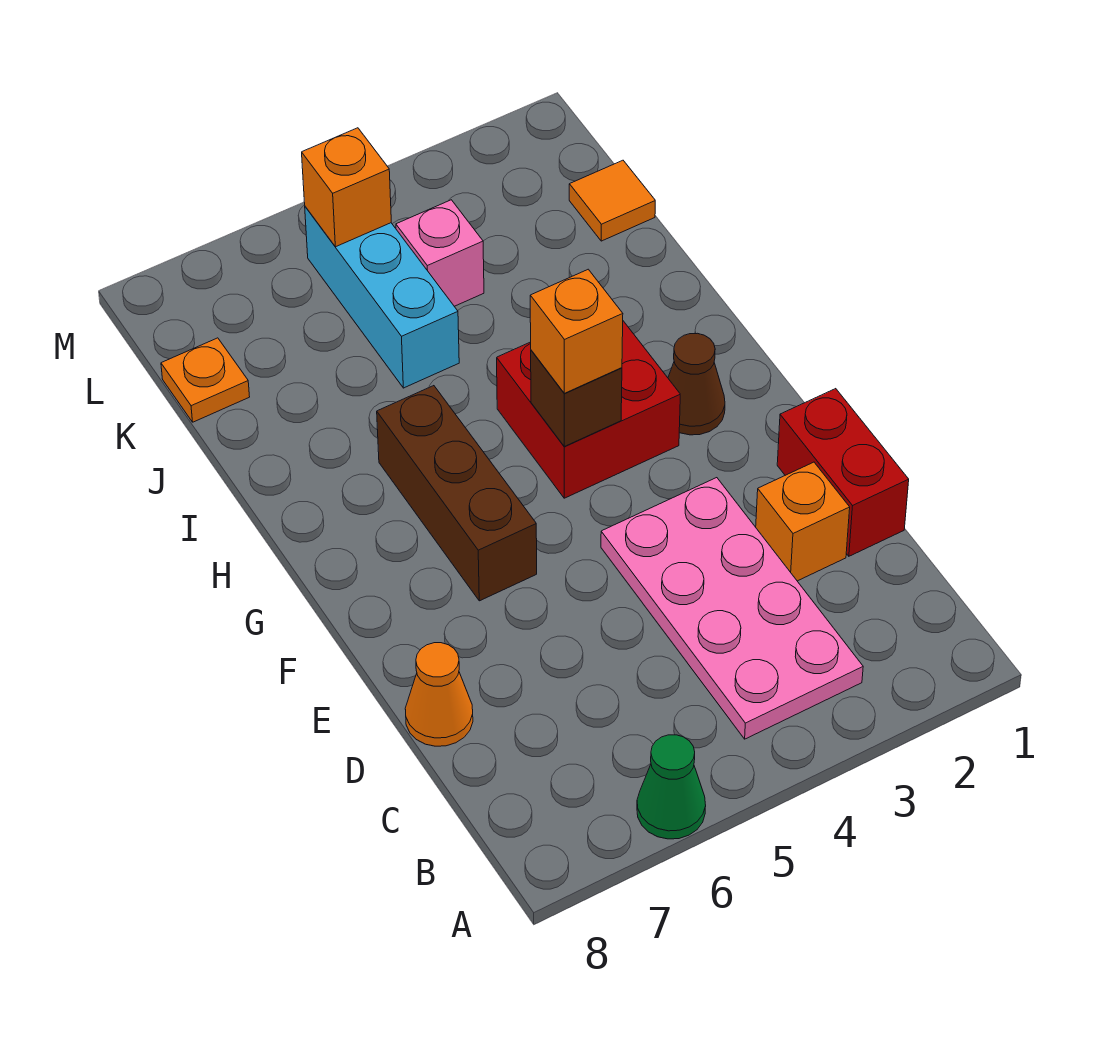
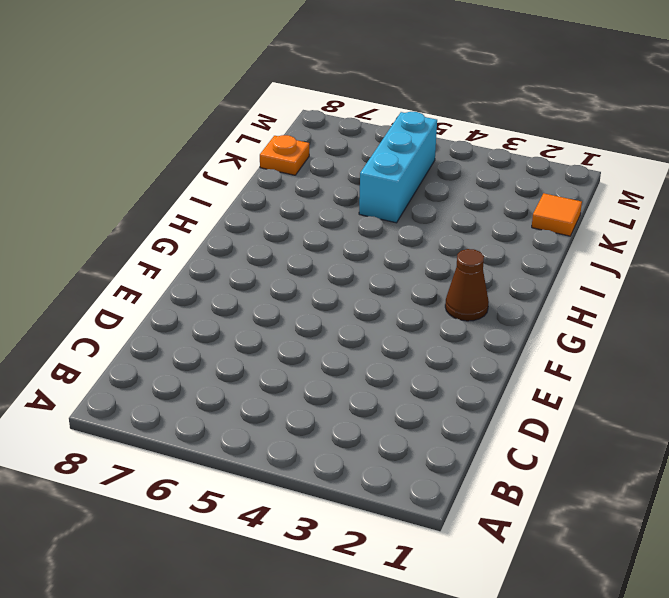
none -> green 1x1 cone [637,735,706,839]
none -> pink 2x4 plate [601,478,863,739]
none -> red 1x2 brick [777,389,909,556]

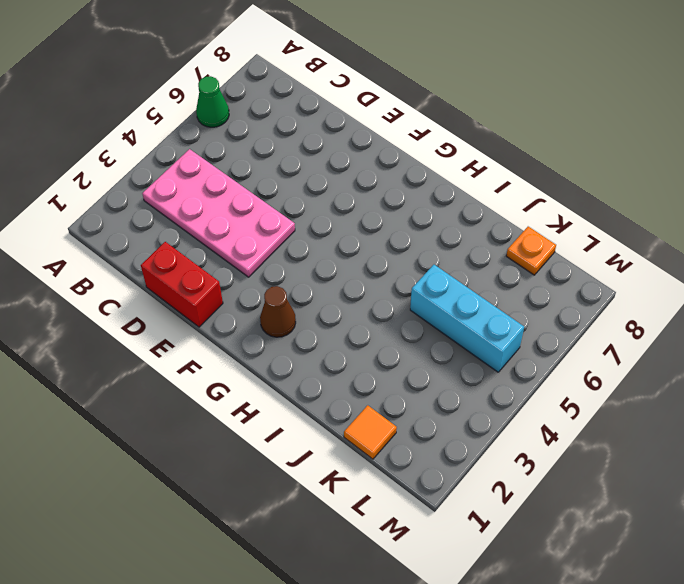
none -> orange 1x1 brick [756,462,850,581]
none -> orange 1x1 cone [405,643,473,746]
none -> brown 1x3 brick [377,386,537,601]

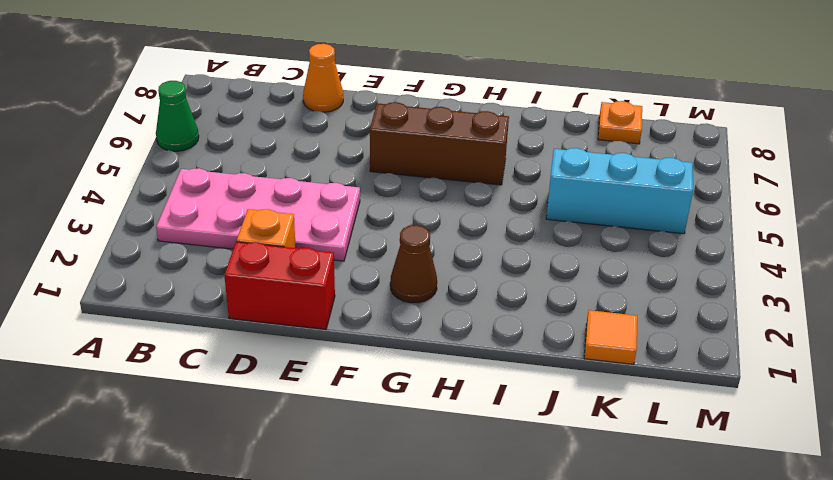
none -> red 2x2 brick [497,321,680,498]
none -> pink 1x1 brick [396,200,484,306]
none -> brown 1x1 brick [531,350,622,446]

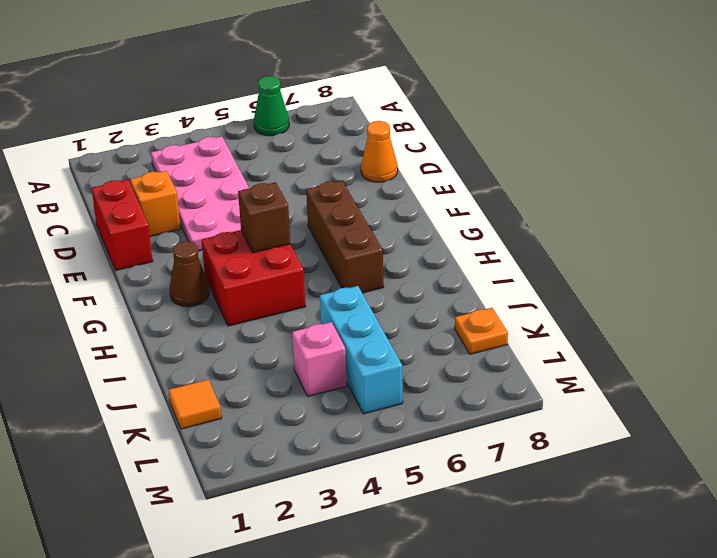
none -> orange 1x1 brick [302,128,391,247]
none -> orange 1x1 brick [530,269,623,393]

